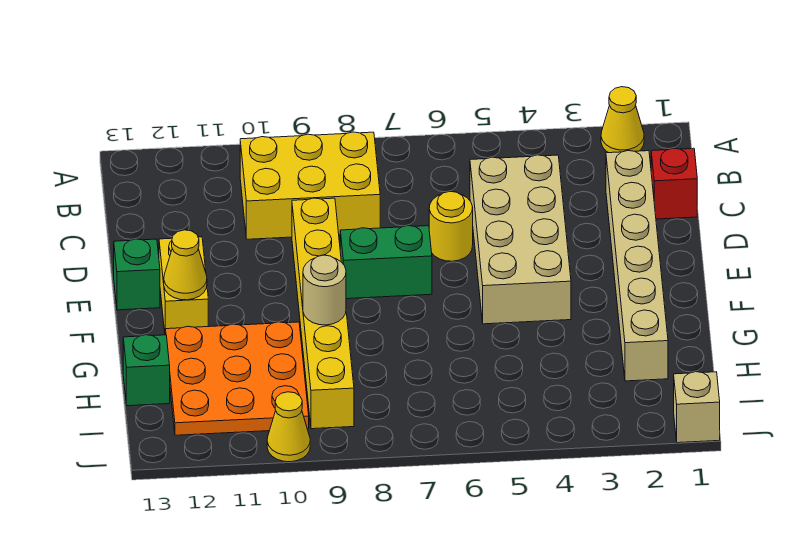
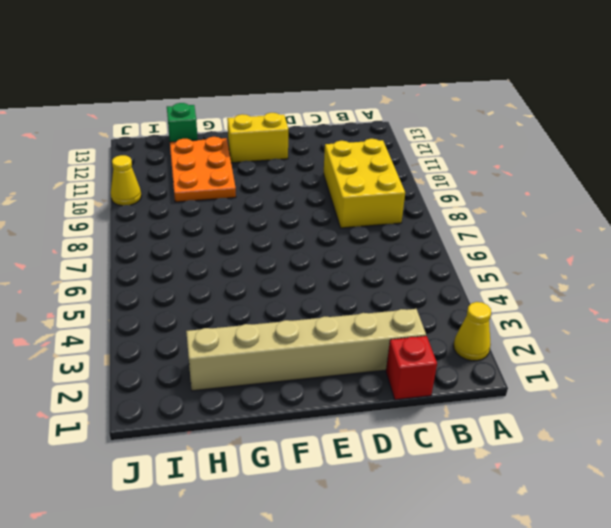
orange 2x3 plate [170,137,236,202] -> orange 3x3 plate [165,322,309,435]
none -> tan 2x4 brick [470,155,571,324]
none -> yellow 1x1 round brick [429,191,473,261]
none -> yellow 1x6 brick [292,198,354,429]

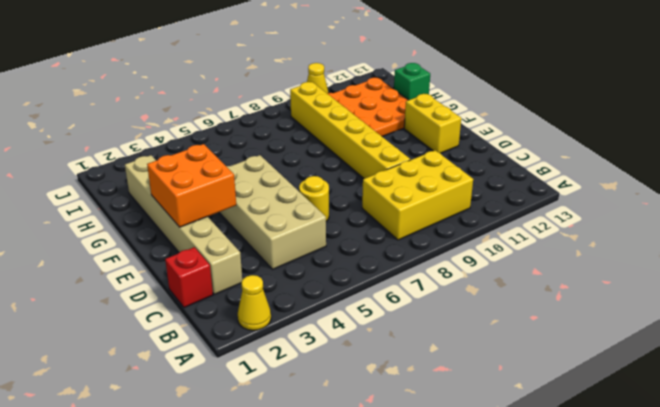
orange 2x2 brick [147,144,236,227] -> none
none -> green 1x2 brick [340,226,432,299]
none -> green 1x1 brick [114,239,160,310]
none -> tan 1x1 brick [674,372,720,443]

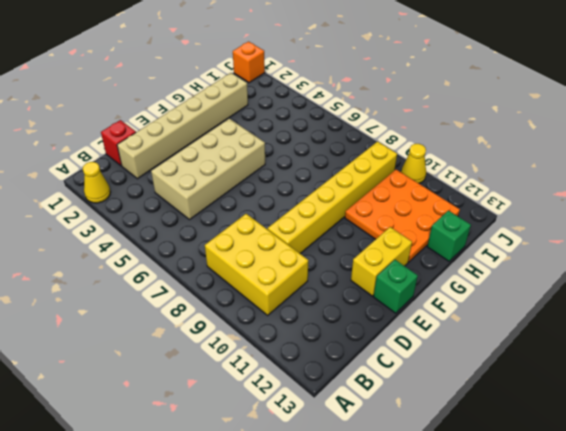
orange 1x1 brick [233,42,265,83] -> tan 1x1 brick [674,372,720,443]
none -> yellow 1x1 round brick [429,191,473,261]
none -> green 1x2 brick [340,226,432,299]
none -> yellow 1x1 cone [164,230,207,300]

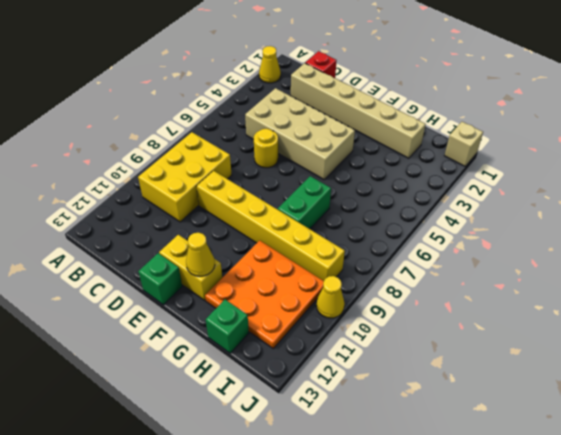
green 1x2 brick [278,176,331,229] -> green 1x2 brick moved to [340,226,432,299]
none -> tan 1x1 round brick [303,255,346,325]

